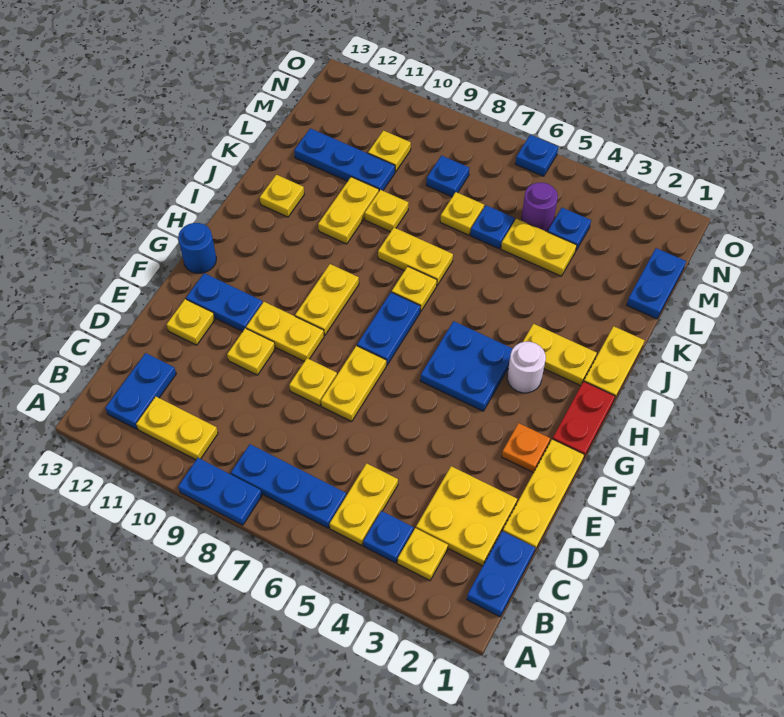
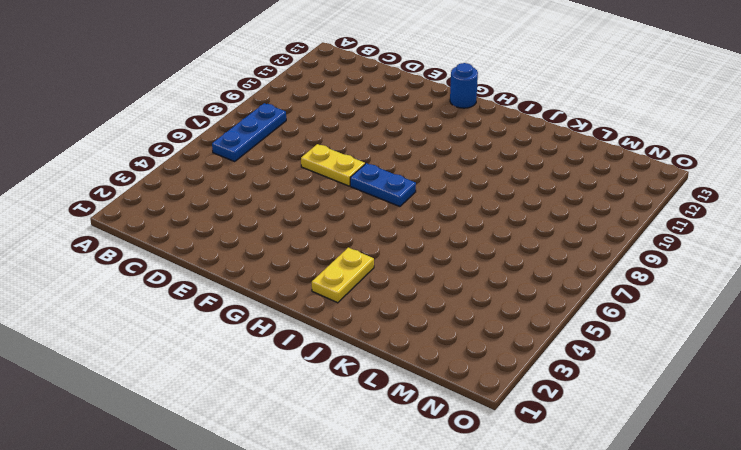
none -> blue 1x2 plate [178,458,262,525]
none -> blue 1x2 plate [467,531,535,617]
none -> yellow 1x1 plate [397,528,448,581]
none -> blue 1x1 plate [363,511,414,563]

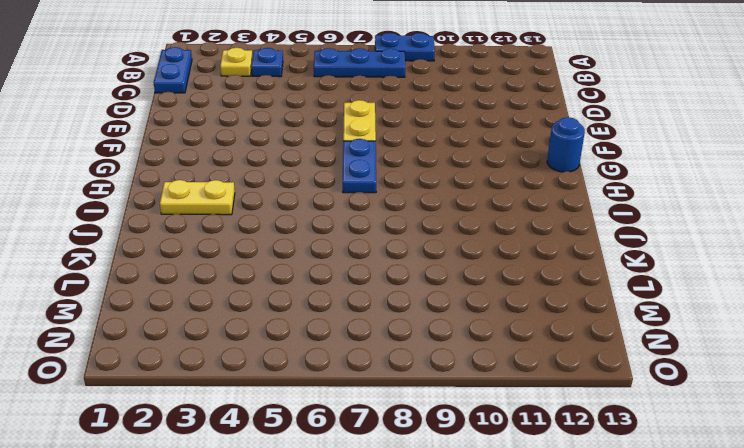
none -> yellow 1x2 plate [330,463,398,545]
none -> yellow 1x2 plate [136,397,218,460]
none -> blue 1x2 plate [105,353,176,429]
none -> yellow 2x2 plate [416,466,517,566]

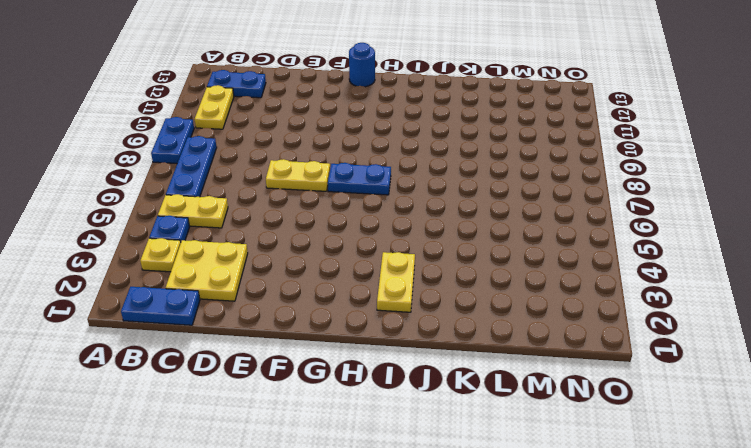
none -> yellow 1x3 plate [503,439,584,550]
none -> yellow 1x1 plate [289,358,337,406]
none -> yellow 1x1 plate [227,328,275,375]
none -> yellow 1x1 plate [166,299,215,345]

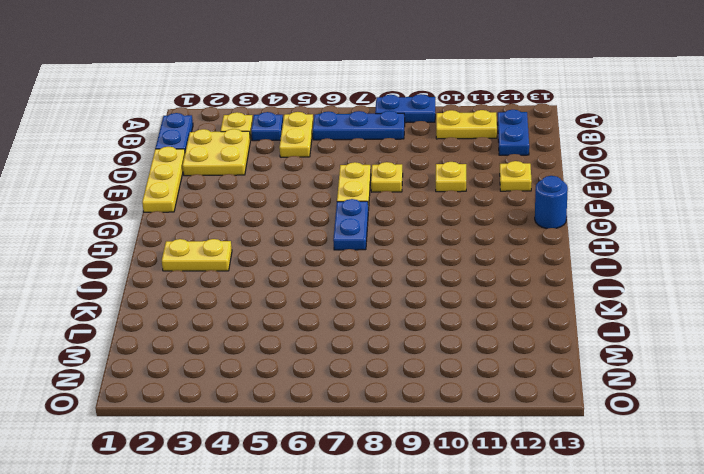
none -> orange 1x1 plate [502,423,550,473]
none -> yellow 1x2 plate [246,302,324,361]
none -> blue 1x2 plate [186,273,263,332]
none -> red 1x2 plate [553,381,615,459]

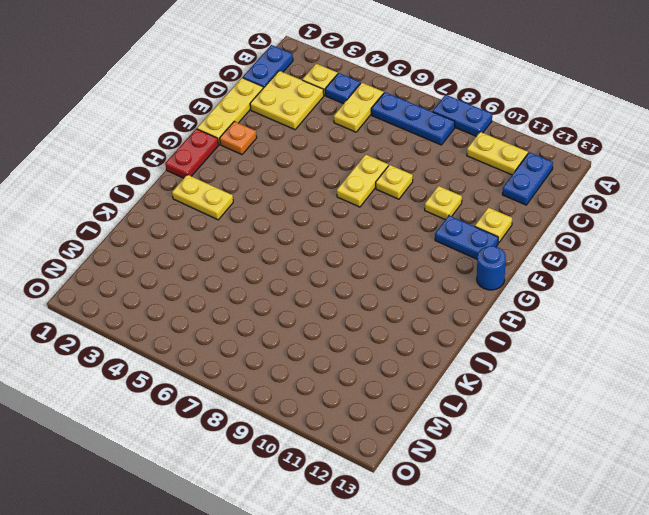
none -> yellow 1x2 plate [246,302,324,361]
none -> blue 2x2 plate [420,321,513,411]
none -> blue 1x2 plate [357,292,420,365]
none -> yellow 1x2 plate [295,264,359,335]

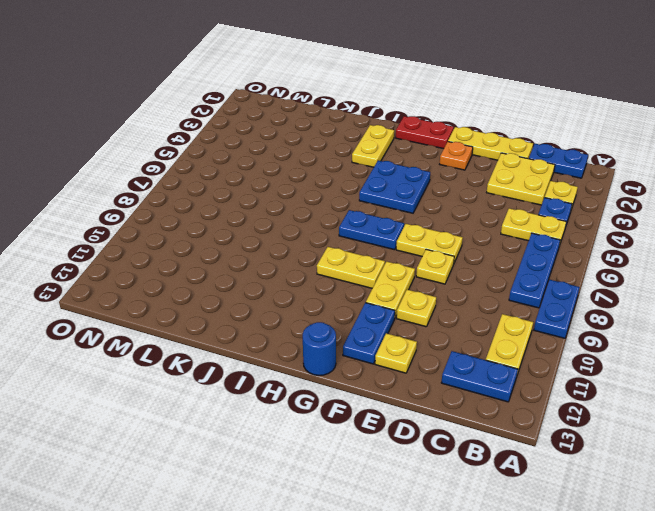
none -> white 1x1 round brick [507,342,546,393]
none -> yellow 1x2 plate [584,326,645,400]
none -> yellow 1x1 plate [392,266,437,311]
none -> yellow 1x2 plate [378,228,453,285]

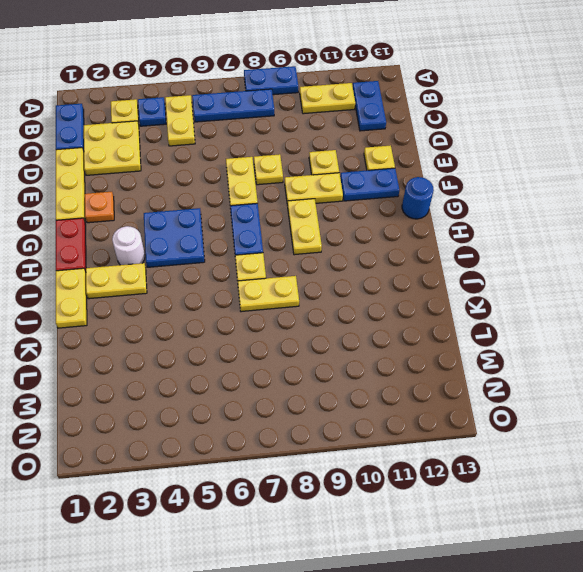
none -> yellow 1x2 plate [318,177,379,244]
none -> yellow 1x1 plate [260,175,304,217]
none -> yellow 1x1 plate [365,190,409,232]
none -> blue 1x2 plate [627,248,686,319]

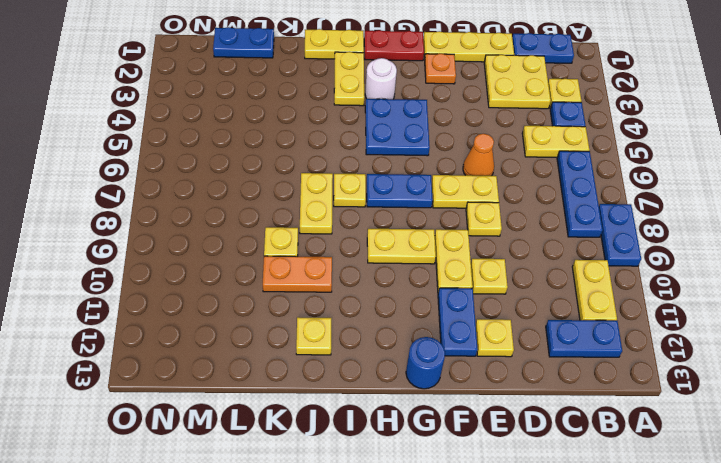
orange 1x1 cone [463,134,494,176] -> none
orange 1x2 plate [263,256,332,292] -> yellow 1x2 plate [318,177,379,244]
none -> yellow 1x2 plate [501,219,577,276]
none -> blue 1x1 plate [470,205,515,248]
none -> yellow 1x1 plate [440,192,484,235]
none -> blue 1x3 plate [294,128,395,191]

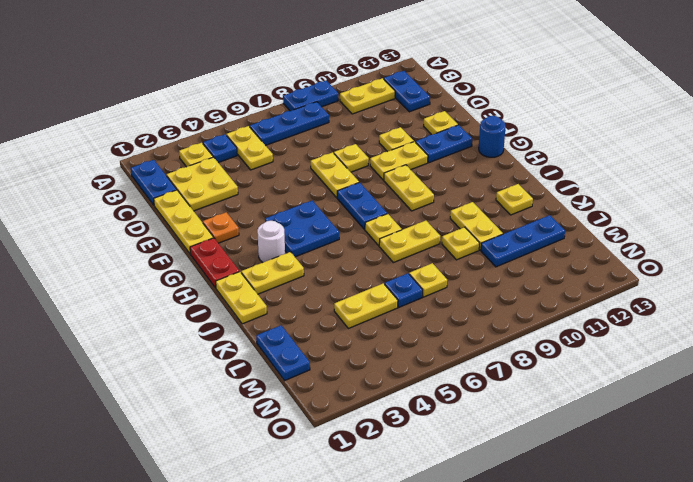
none -> blue 1x1 plate [548,208,591,250]
none -> purple 1x1 round brick [522,183,558,231]
none -> blue 1x1 plate [426,156,469,197]
none -> yellow 1x1 plate [368,131,411,172]

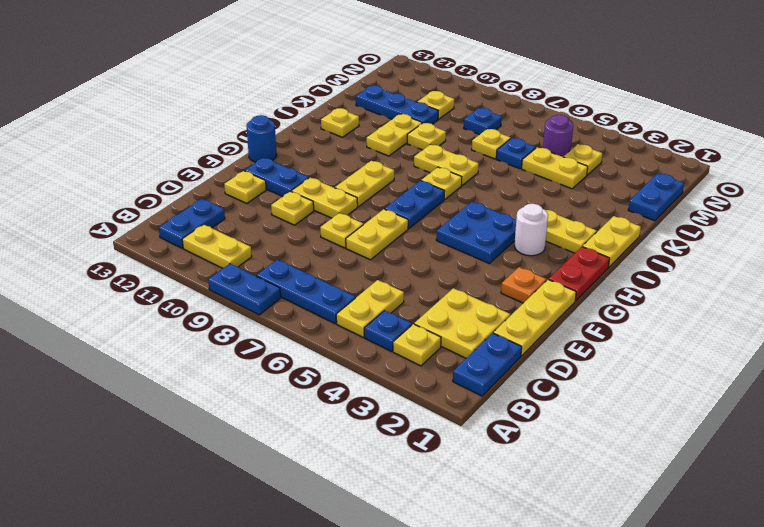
yellow 1x1 plate [564,144,603,175] -> blue 1x1 plate [548,208,591,250]
none -> blue 1x1 plate [515,135,558,176]

